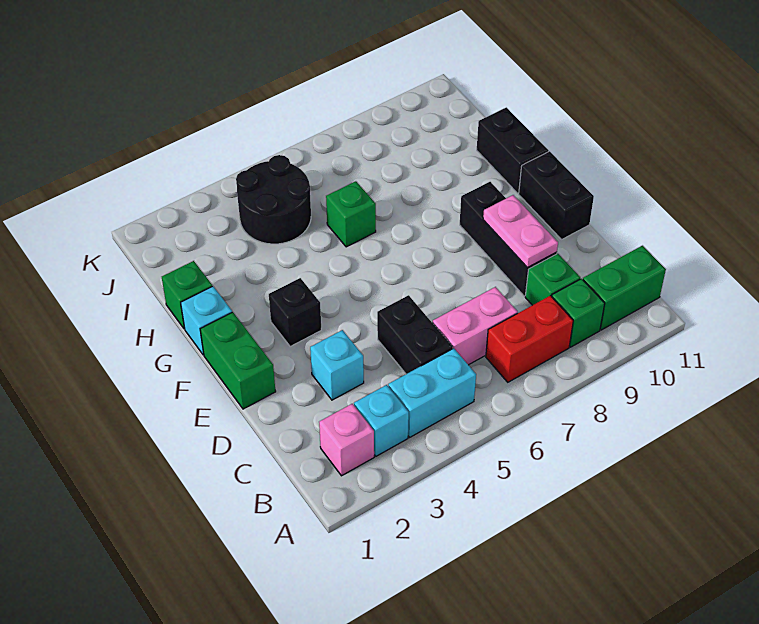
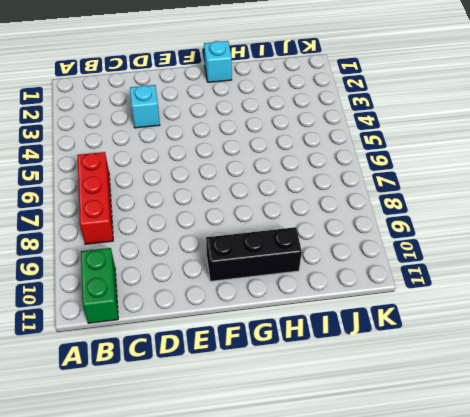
red 1x3 brick [78,152,113,244] -> red 1x2 brick [486,296,573,382]
black 1x3 brick [206,227,302,281] -> black 1x3 brick moved to [460,182,557,296]
none -> pink 1x1 brick [319,404,374,476]
none -> cyan 1x1 brick [354,385,409,456]
none -> cyan 1x2 brick [388,348,476,437]

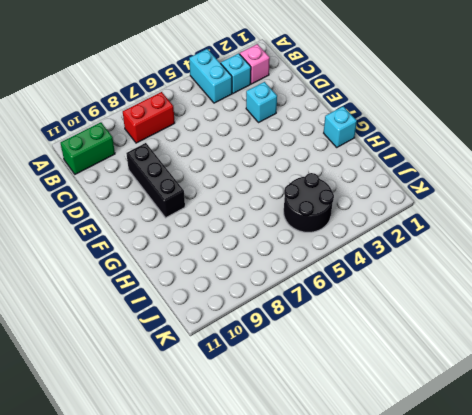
cyan 1x2 brick [189,49,232,103] -> cyan 1x2 brick turned to [388,348,476,437]
none -> green 1x1 brick [552,279,605,347]
none -> black 1x2 brick [377,295,453,374]
none -> pink 1x2 brick [433,287,518,365]

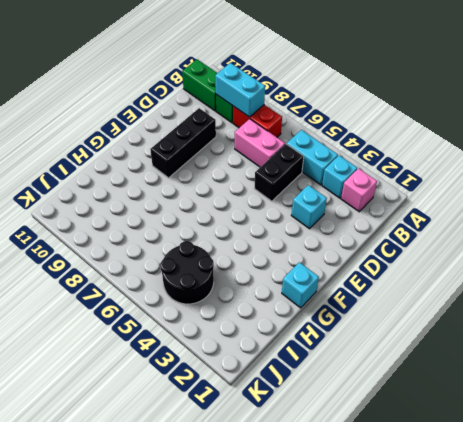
cyan 1x2 brick [215,63,265,117] -> none
none -> green 1x1 brick [525,254,580,305]
none -> green 1x2 brick [200,312,276,409]
none -> black 1x2 brick [519,151,594,239]

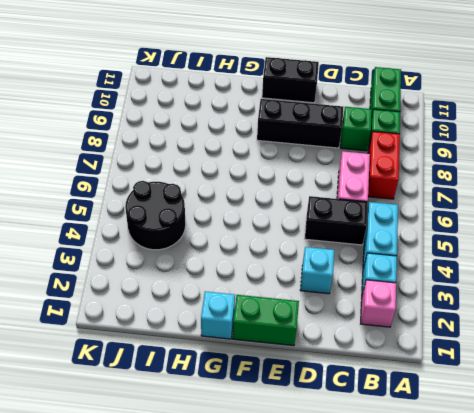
none -> black 1x1 brick [269,278,321,346]
none -> black 1x2 brick [477,107,549,193]
none -> green 1x1 brick [162,261,212,329]

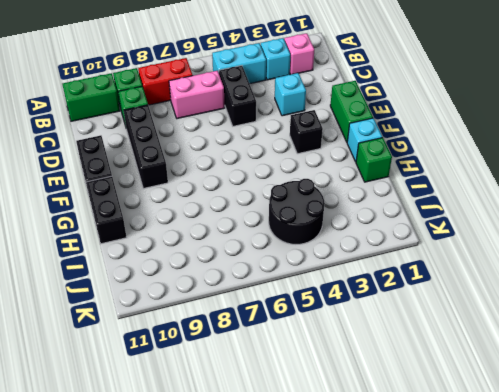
none -> green 1x1 brick [326,181,376,247]
none -> pink 1x2 plate [483,195,558,268]

